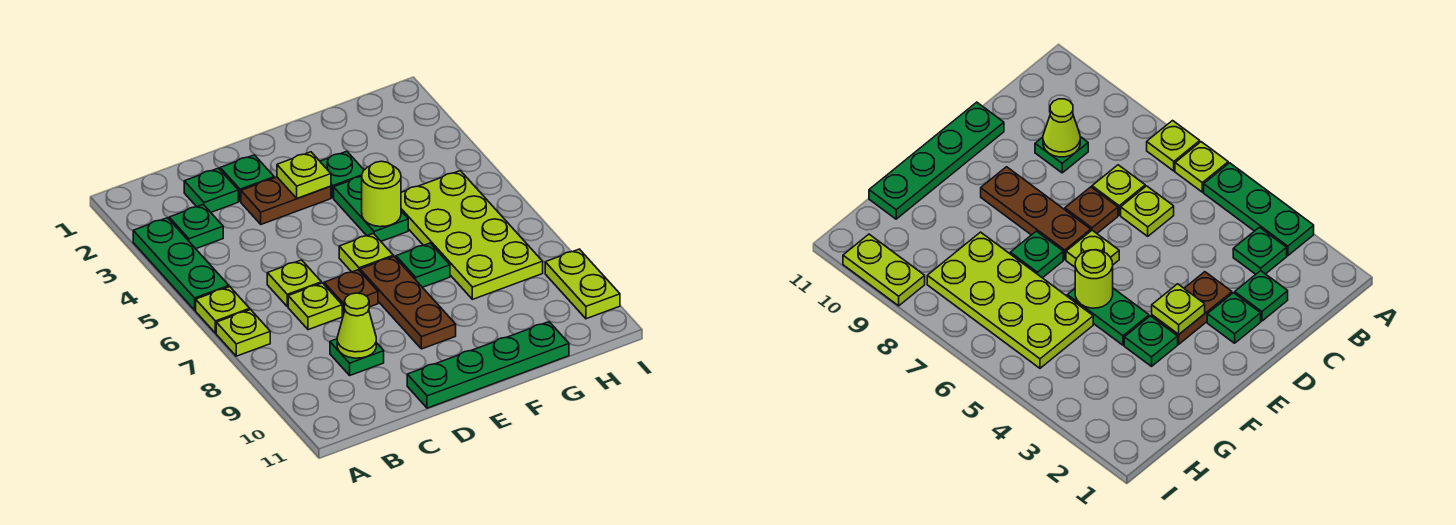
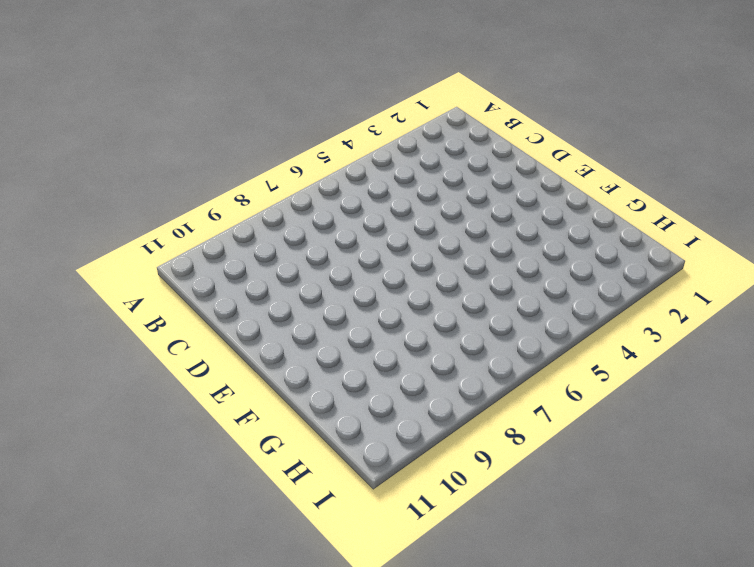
none -> green 1x3 plate [133,218,229,310]
none -> lime 1x1 plate [196,287,250,333]
none -> lime 1x1 plate [216,310,270,356]

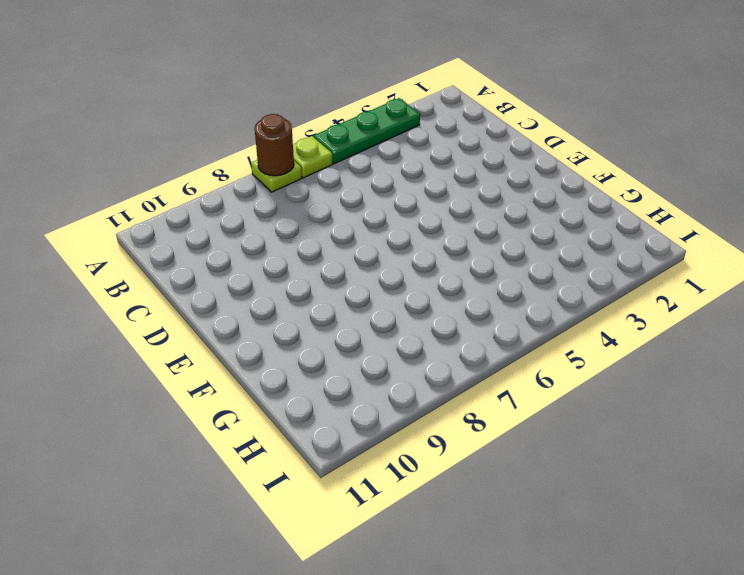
brown 1x1 round brick [255,114,294,176] -> none
none -> green 1x1 plate [169,205,223,249]
none -> green 1x1 plate [184,168,238,212]
none -> lime 1x1 plate [267,260,321,307]

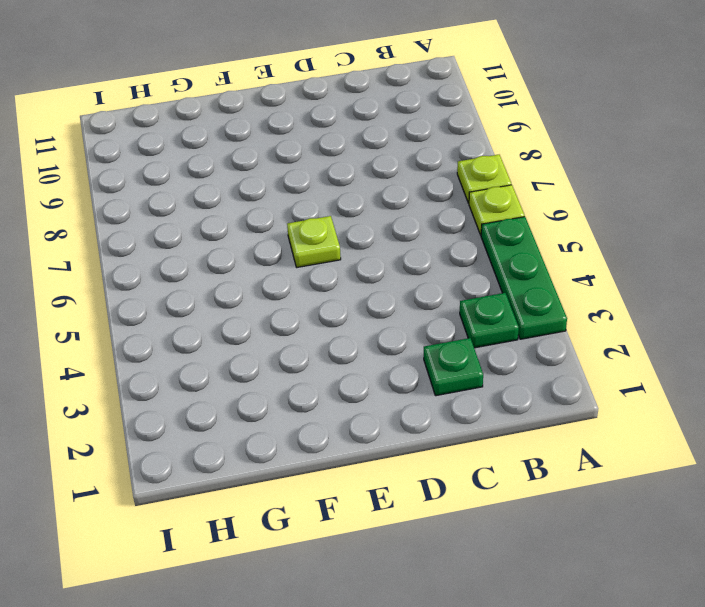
none -> lime 1x1 plate [267,260,321,307]
none -> lime 1x1 plate [288,283,342,330]
none -> green 1x1 plate [330,339,384,375]

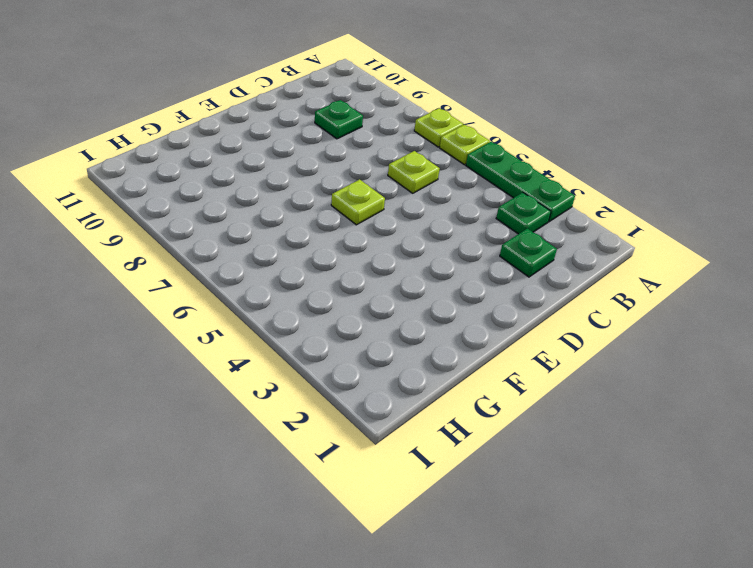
none -> lime 1x1 plate [288,283,342,330]
none -> green 1x1 plate [220,155,274,202]
none -> brown 1x2 plate [241,177,331,224]

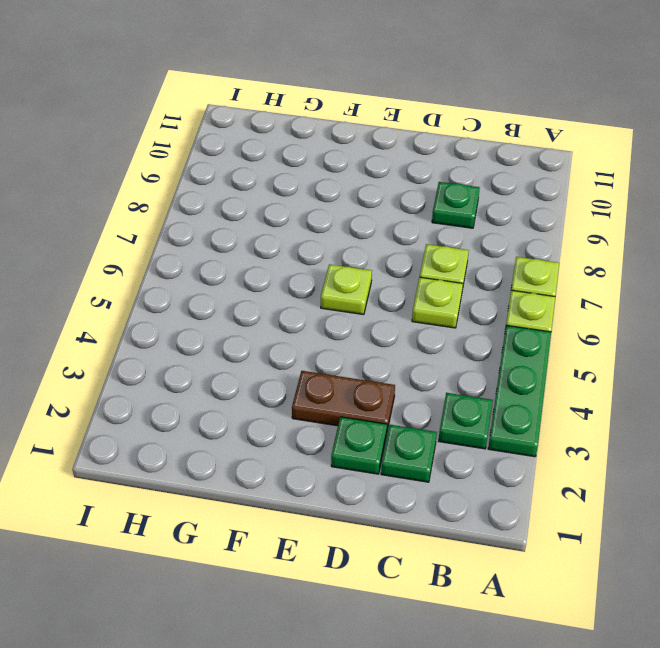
none -> brown 1x1 plate [324,270,378,315]
none -> green 1x4 plate [407,322,569,408]
none -> brown 1x3 plate [360,256,456,349]

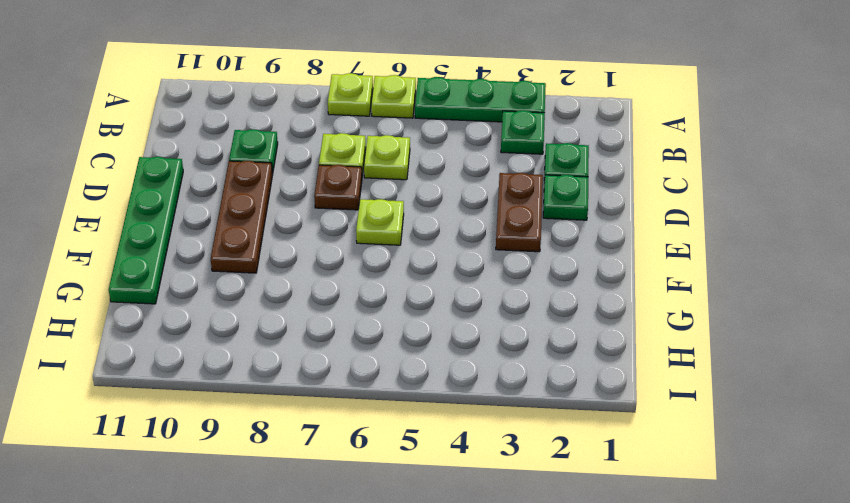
brown 1x3 plate [211,161,273,273] -> brown 1x3 plate turned to [360,256,456,349]
none -> green 1x1 plate [320,151,364,198]
none -> green 1x2 plate [334,177,408,241]
none -> green 1x1 plate [396,243,450,287]

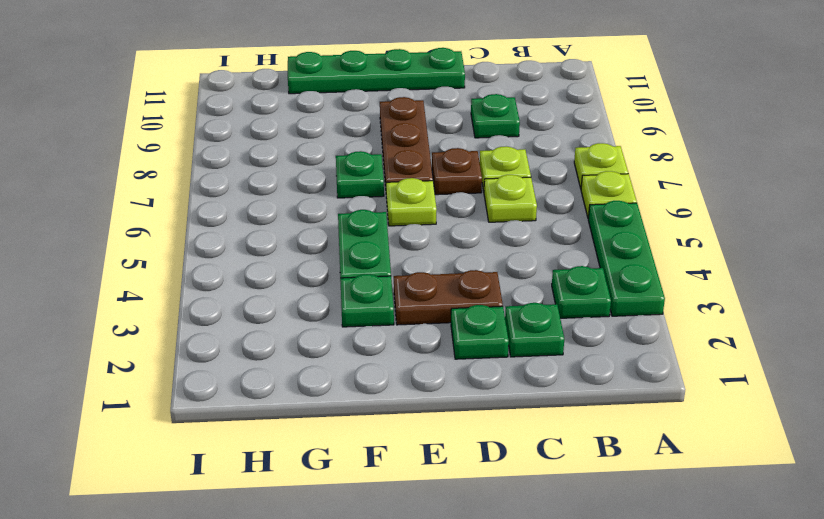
none -> lime 2x4 plate [401,171,543,299]
none -> lime 1x2 plate [545,249,620,319]
none -> lime 1x1 cone [337,293,376,358]

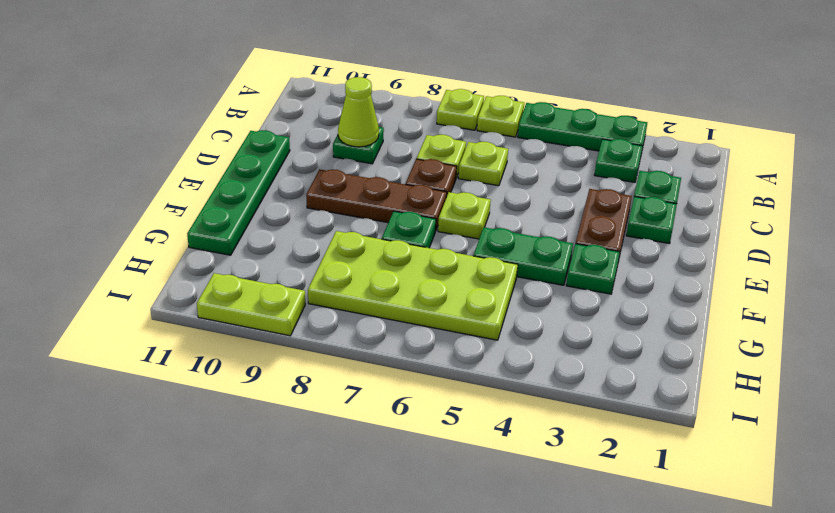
none -> lime 1x1 plate [277,152,331,198]
none -> lime 1x1 round brick [362,161,401,227]

